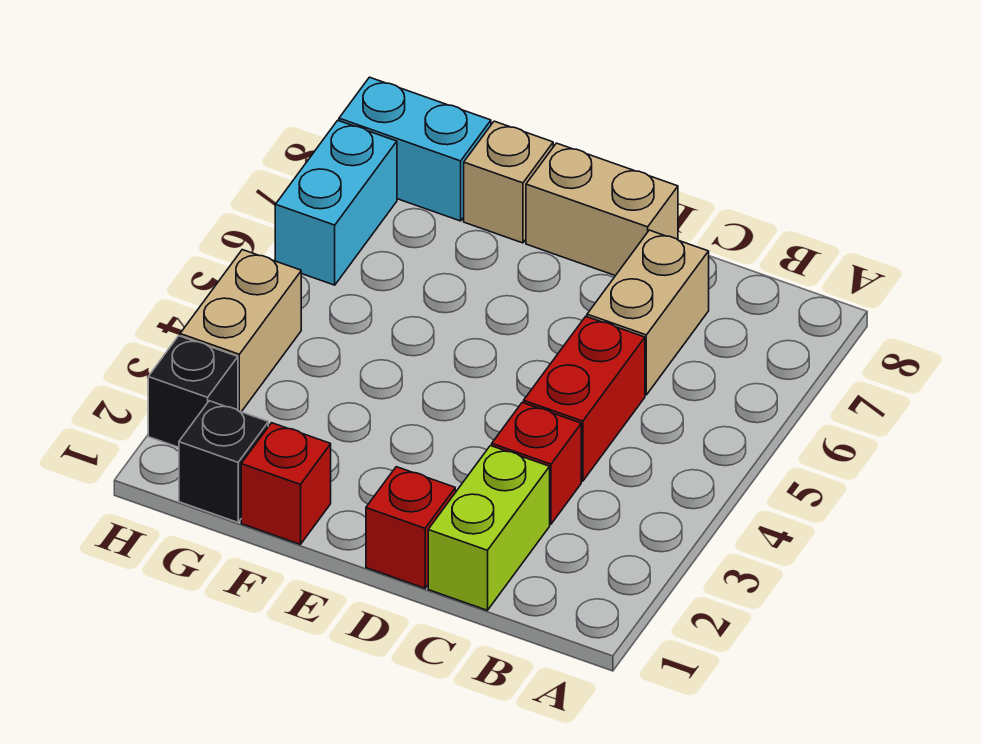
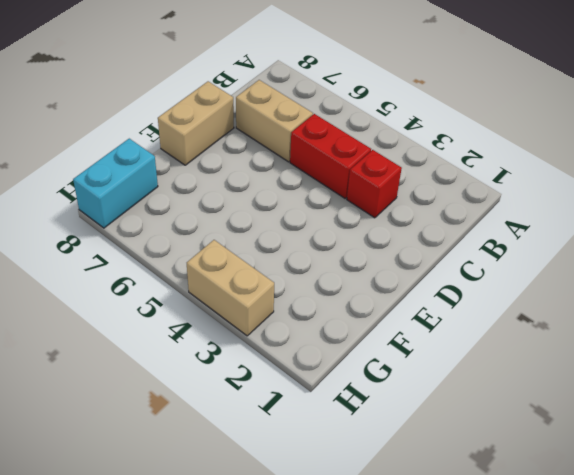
none -> lime 1x2 brick [428,446,550,610]
none -> red 1x1 brick [366,467,455,588]
none -> red 1x1 brick [241,423,331,545]

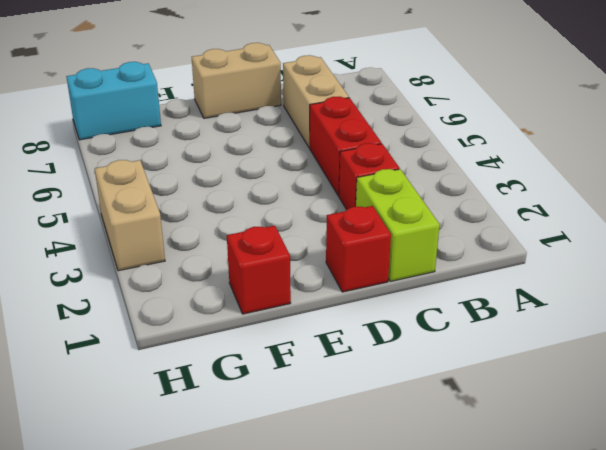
none -> tan 1x1 brick [464,121,553,243]
none -> black 1x1 brick [179,401,268,522]
none -> black 1x1 brick [148,336,238,447]

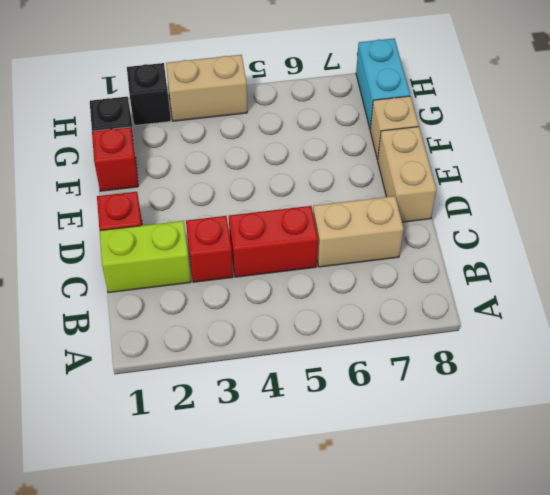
none -> cyan 1x2 brick [275,120,397,285]

